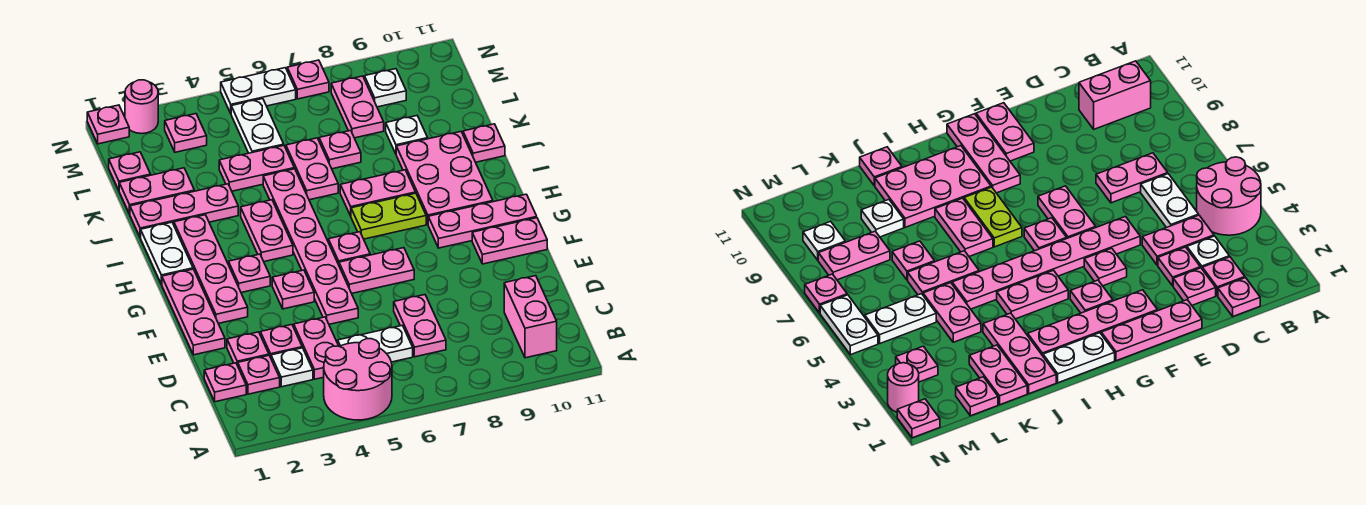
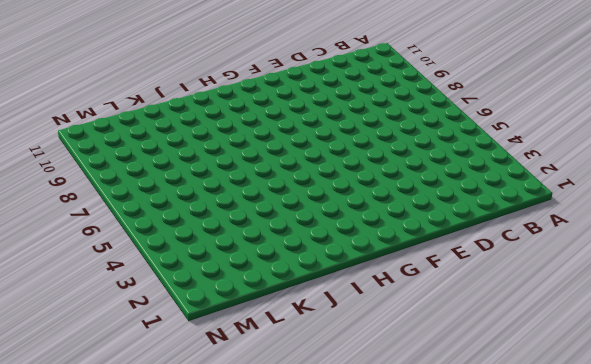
none -> pink 2x2 round brick [324,339,392,420]
none -> pink 1x2 brick [504,276,557,358]
none -> pink 1x1 plate [204,363,246,402]
none -> pink 1x1 plate [238,356,280,394]

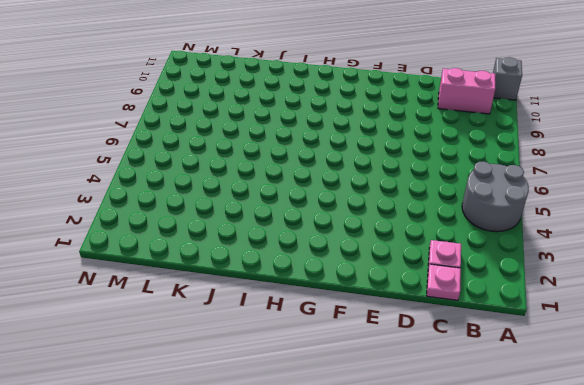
grey 2x2 round brick [462,161,529,232] -> pink 2x2 round brick [324,339,392,420]
grey 1x1 brick [493,57,522,100] -> none
none -> white 1x1 plate [271,348,313,387]
none -> pink 1x2 plate [294,317,338,379]
none -> white 1x2 plate [338,325,413,362]
none -> pink 1x2 plate [394,295,446,357]

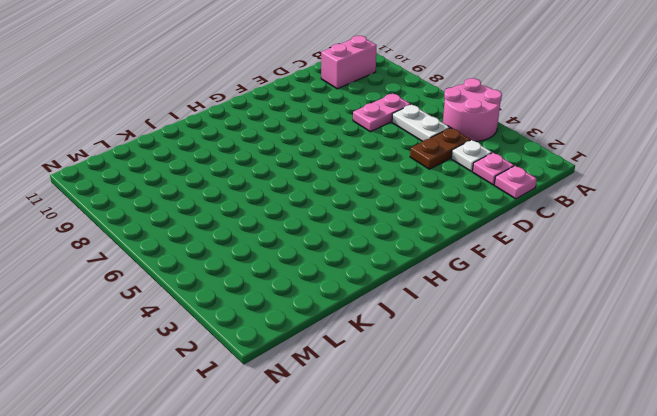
brown 1x2 plate [410,128,471,169] -> pink 1x2 plate [294,317,338,379]
none -> pink 1x1 plate [227,332,269,365]
none -> pink 1x1 plate [260,325,302,357]
none -> pink 1x3 plate [162,269,225,355]
none -> pink 1x6 plate [263,169,358,324]

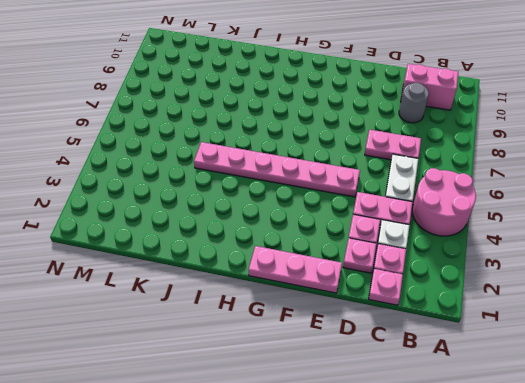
grey 1x1 round brick [399,83,429,123] -> none
none -> pink 1x4 plate [174,215,248,324]
none -> pink 1x1 plate [272,270,314,309]
none -> pink 1x2 plate [339,248,414,293]
none -> pink 1x2 plate [472,218,547,264]

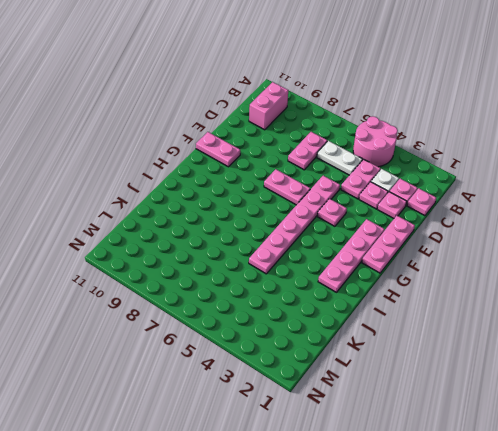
none -> pink 1x1 plate [229,254,270,293]
none -> pink 1x1 plate [328,232,370,265]
none -> pink 1x3 plate [428,194,537,248]
none -> white 1x2 plate [141,222,193,285]

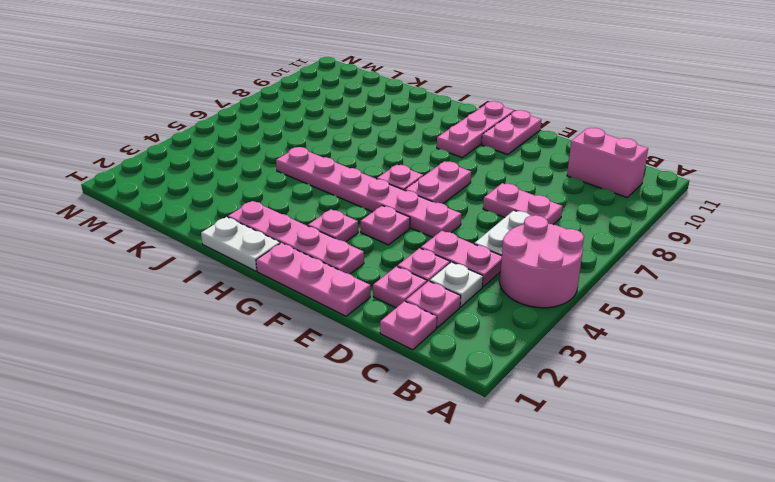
none -> pink 1x2 plate [241,200,293,262]
none -> lime 1x2 plate [351,193,426,239]
none -> pink 2x3 plate [396,132,493,224]
none -> pink 1x2 plate [340,170,416,216]

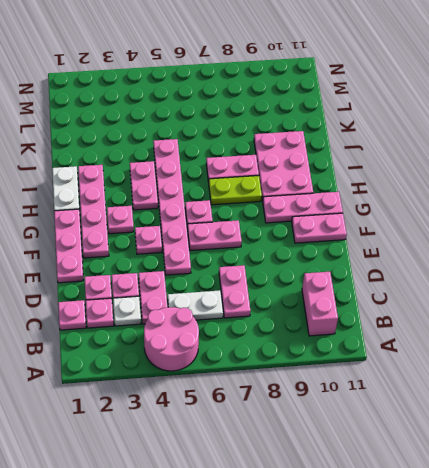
none -> pink 1x3 plate [130,184,238,238]
none -> pink 1x2 plate [286,138,338,200]
none -> pink 1x1 plate [463,124,505,162]
none -> pink 1x2 plate [119,168,194,214]

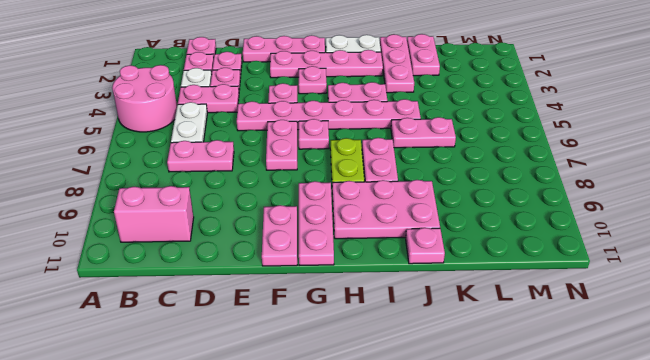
none -> pink 1x2 plate [219,146,294,191]
none -> pink 1x1 plate [319,130,361,169]
none -> white 1x1 plate [386,116,428,154]
none -> pink 1x1 plate [109,152,151,190]

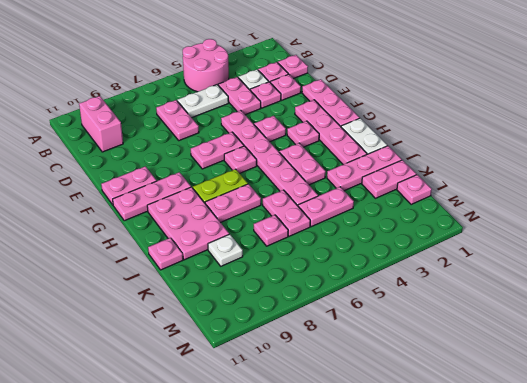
none -> white 1x2 plate [231,99,284,153]
none -> pink 1x2 plate [331,76,384,138]
none -> pink 1x1 plate [165,114,207,152]
none -> white 1x1 plate [364,69,406,107]

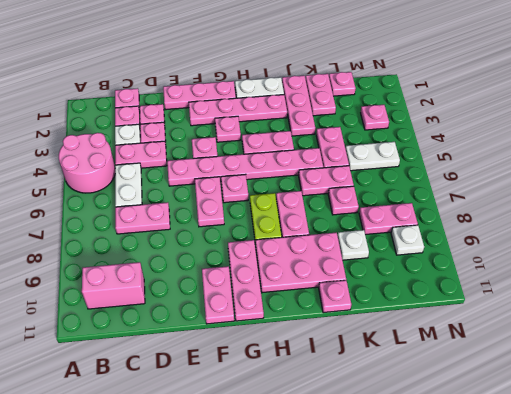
none -> pink 1x1 plate [87,105,129,144]
none -> pink 1x1 round brick [125,80,158,134]
none -> white 1x2 plate [221,68,296,113]
none -> pink 1x1 plate [287,60,329,99]

